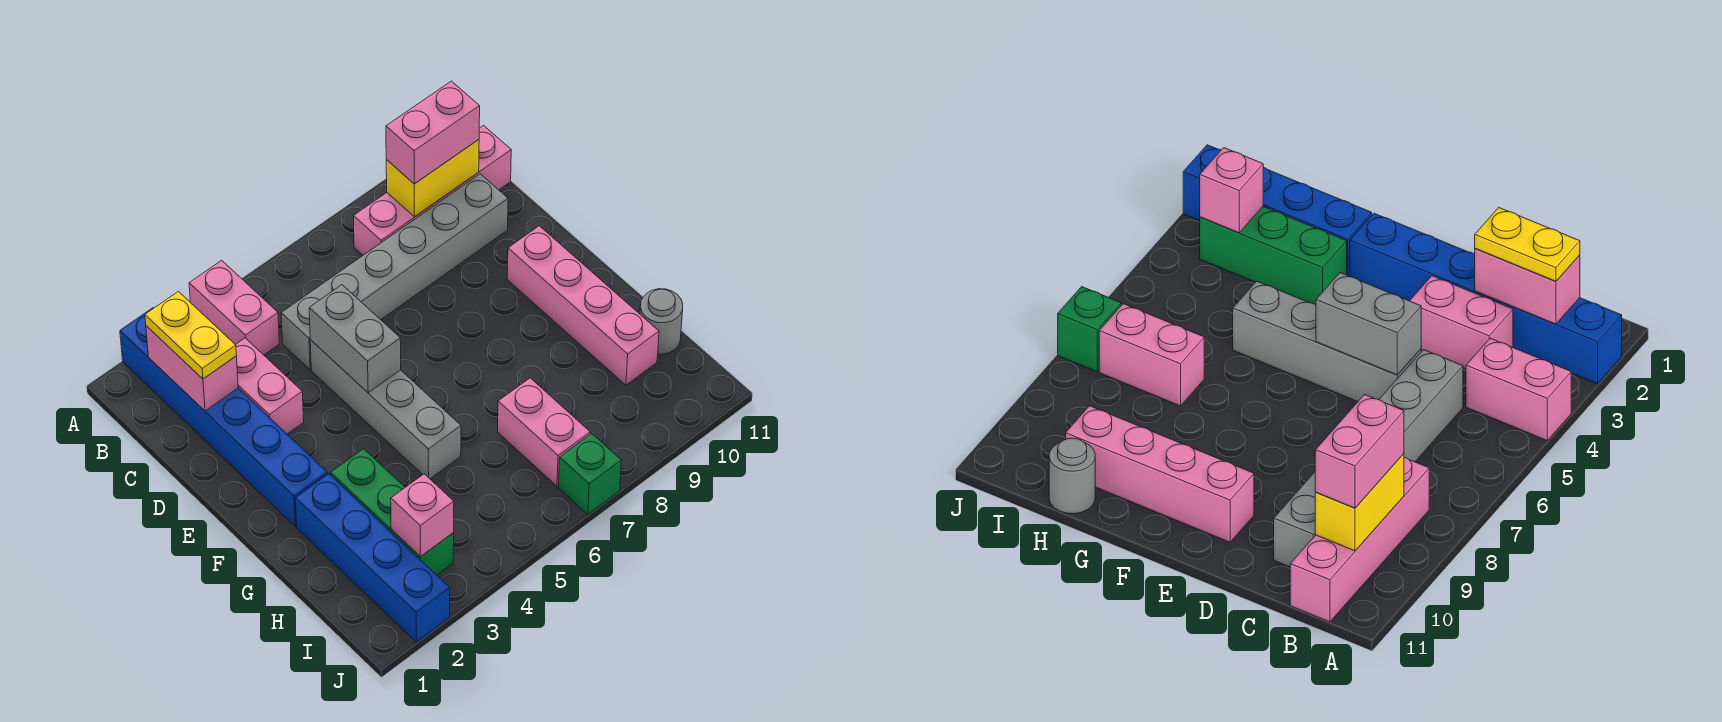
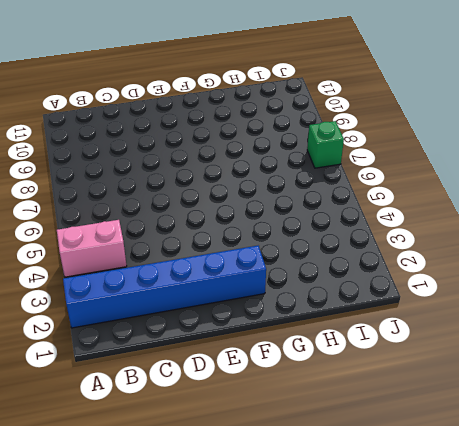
none -> pink 1x4 brick [353,126,511,255]
none -> pink 1x2 brick [236,338,304,434]
none -> grey 1x6 brick [281,174,508,370]

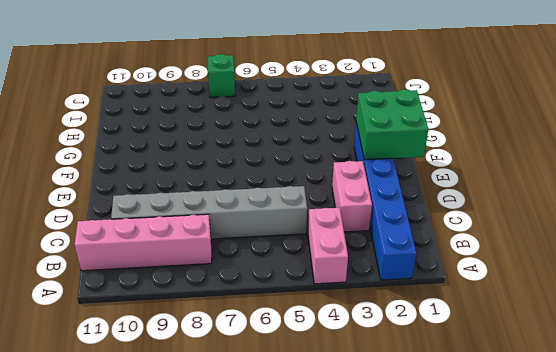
green 2x2 brick [356,89,428,160] -> none
none -> grey 1x4 brick [310,340,461,479]
none -> pink 1x4 brick [507,226,659,385]
none -> blue 1x4 brick [296,474,450,642]

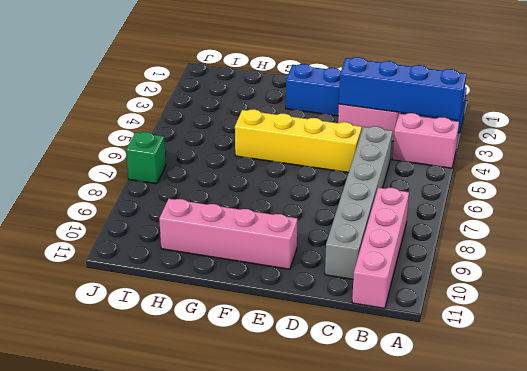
blue 1x4 brick [339,57,466,120] -> blue 1x4 brick moved to [296,474,450,642]
yellow 1x4 brick [235,109,362,173] -> grey 1x4 brick [310,340,461,479]
none -> green 1x3 brick [331,449,454,575]
none -> pink 1x2 brick [498,378,590,486]
none -> grey 1x1 round brick [640,289,683,354]

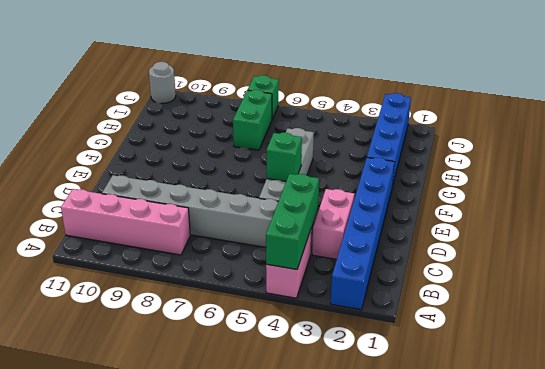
green 1x3 brick [266,174,319,269] -> green 1x3 brick moved to [331,449,454,575]
green 1x1 brick [267,133,302,181] -> grey 1x2 brick [309,285,401,393]
green 1x2 brick [233,90,272,150] -> pink 1x2 brick [498,378,590,486]
grey 1x1 round brick [149,62,176,103] -> grey 1x1 round brick moved to [640,289,683,354]
none -> pink 1x4 brick [507,226,659,385]
none -> pink 1x2 brick [146,326,238,411]
none -> yellow 1x2 brick [386,140,479,217]

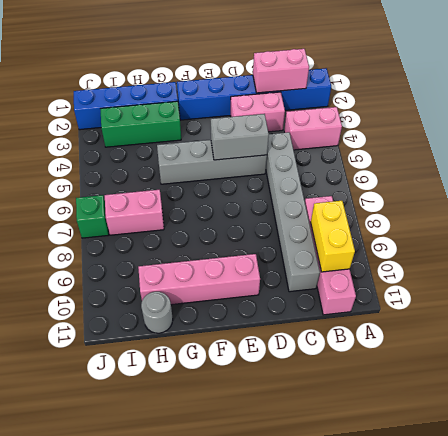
none -> pink 1x1 brick [391,474,454,557]
none -> yellow 1x2 plate [145,292,236,379]
none -> pink 1x2 brick [386,81,480,184]

